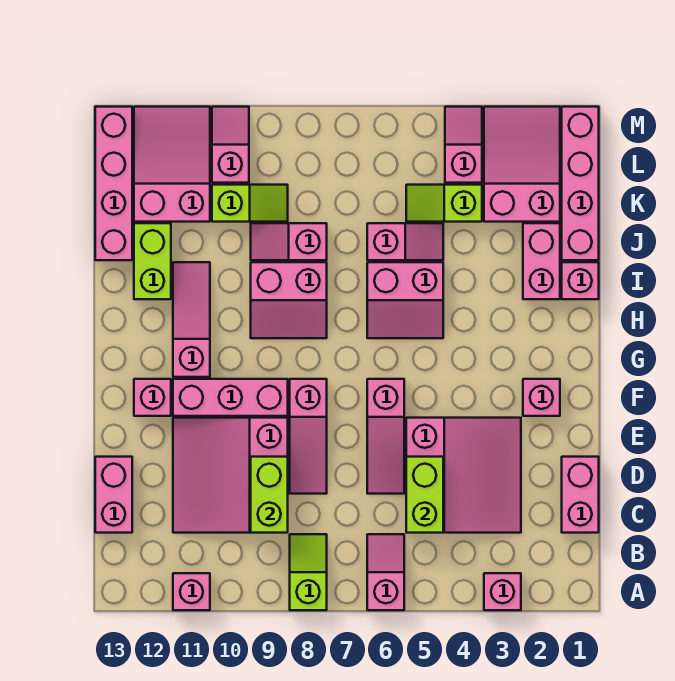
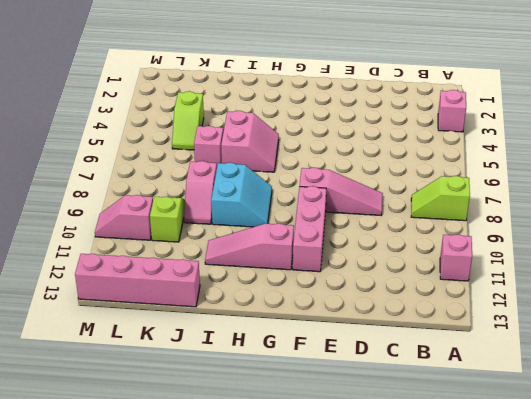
cyan 2x2 slope [211,163,272,227] -> pink 2x2 slope [251,262,327,338]
none -> pink 1x2 slope [367,534,404,610]
none -> pink 1x2 brick [562,457,599,533]
none -> pink 3x3 slope [406,418,521,533]
none -> pink 3x3 slope [173,418,288,533]

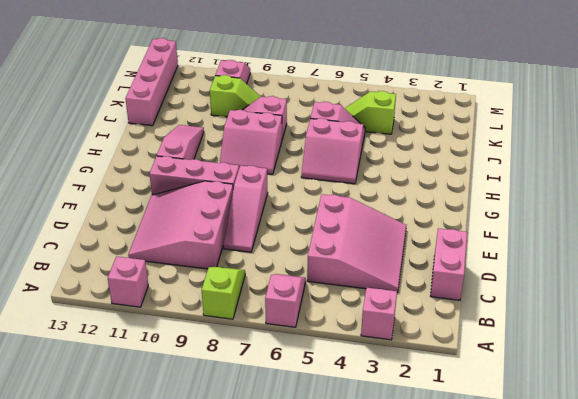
none -> pink 1x2 brick [95,457,132,533]
none -> pink 1x3 slope [367,379,404,494]
none -> pink 1x1 brick [523,379,560,416]
none -> pink 1x1 brick [134,379,171,416]

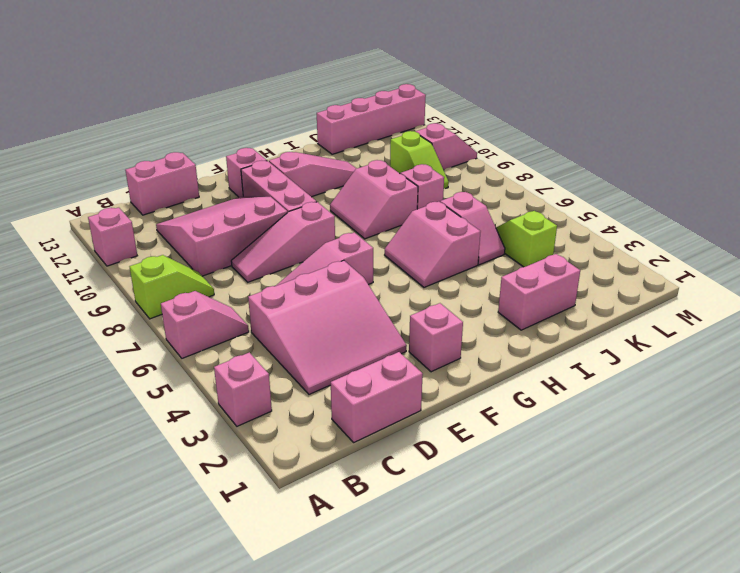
none -> pink 1x1 brick [562,262,599,299]
none -> lime 1x2 brick [134,223,171,299]
none -> pink 1x4 brick [562,107,599,260]
none -> pink 2x3 slope [484,107,560,222]

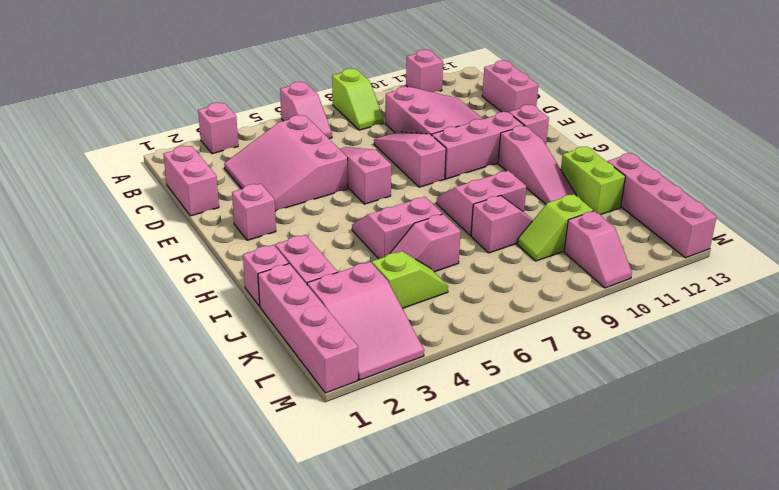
none -> pink 2x3 slope [134,107,210,222]
none -> pink 1x2 slope [445,107,482,183]
none -> lime 1x2 brick [406,457,443,533]
none -> lime 1x2 brick [251,457,288,533]

